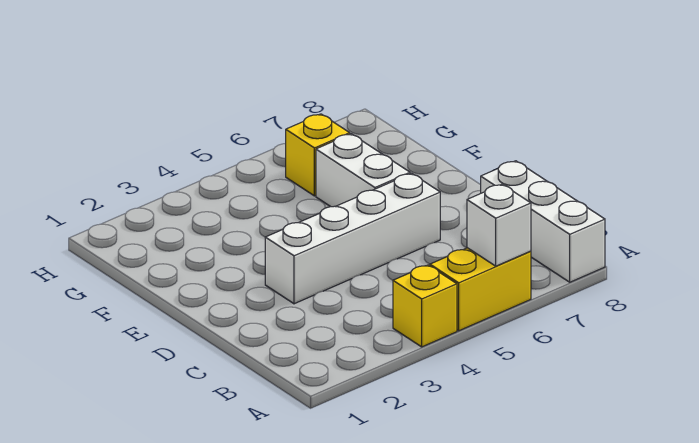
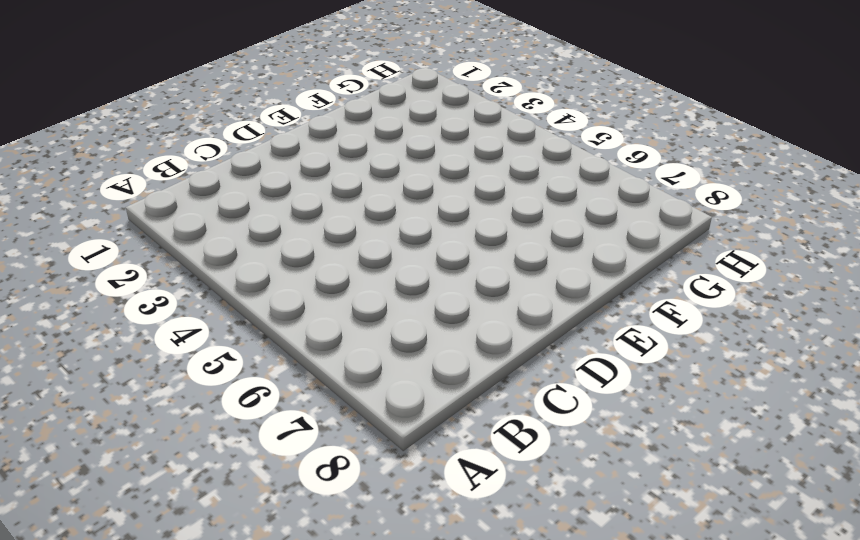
none -> yellow 1x1 brick [393,265,457,347]
none -> yellow 1x2 brick [430,248,531,331]

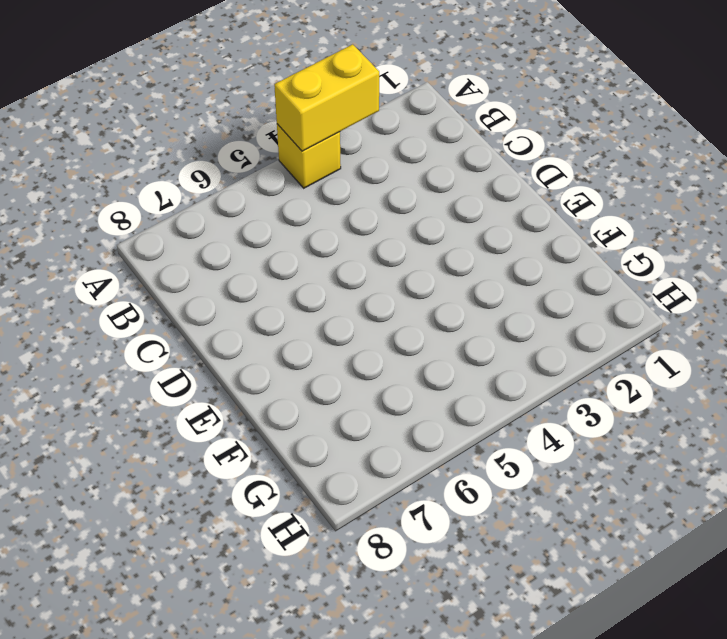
yellow 1x2 brick [274,44,379,151] -> yellow 1x2 brick moved to [430,248,531,331]
none -> white 1x3 brick [481,161,605,282]
none -> white 1x4 brick [265,173,440,304]

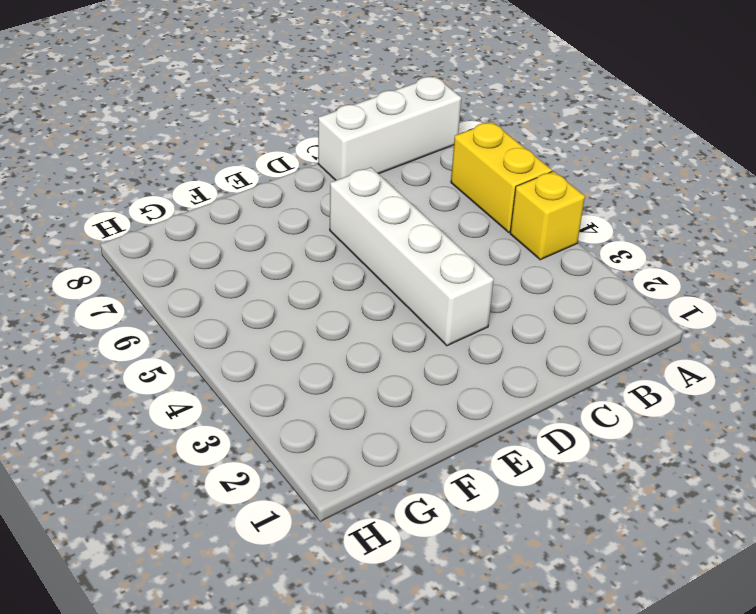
none -> white 1x2 brick [316,134,410,207]
none -> yellow 1x1 brick [286,114,350,196]

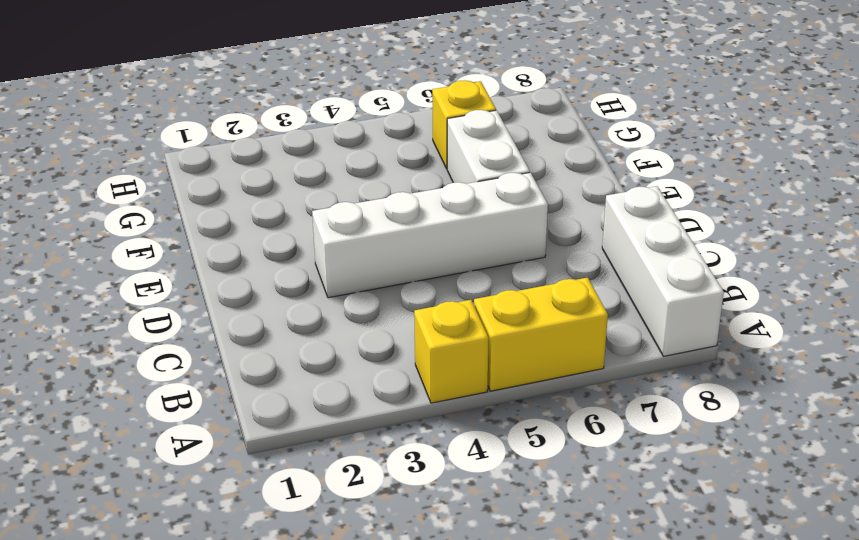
none -> white 1x1 brick [467,184,531,266]

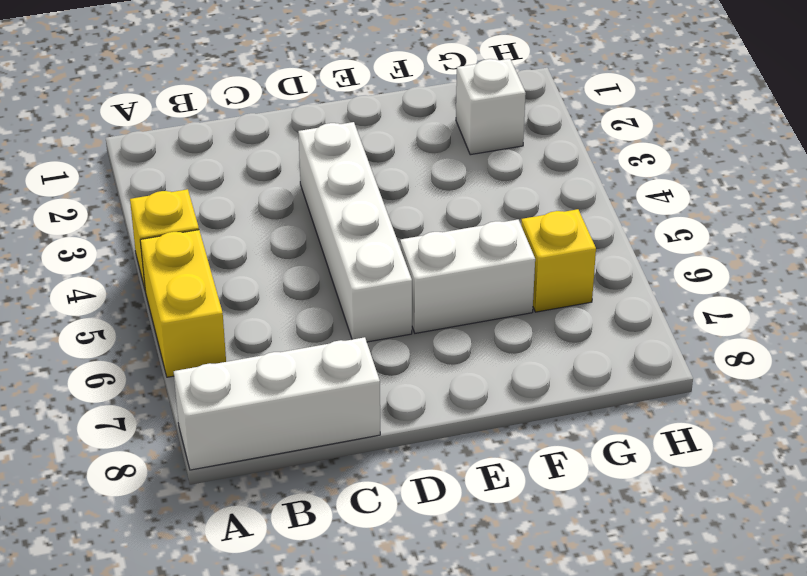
white 1x1 brick [456,59,526,155] -> white 1x1 brick moved to [467,184,531,266]

